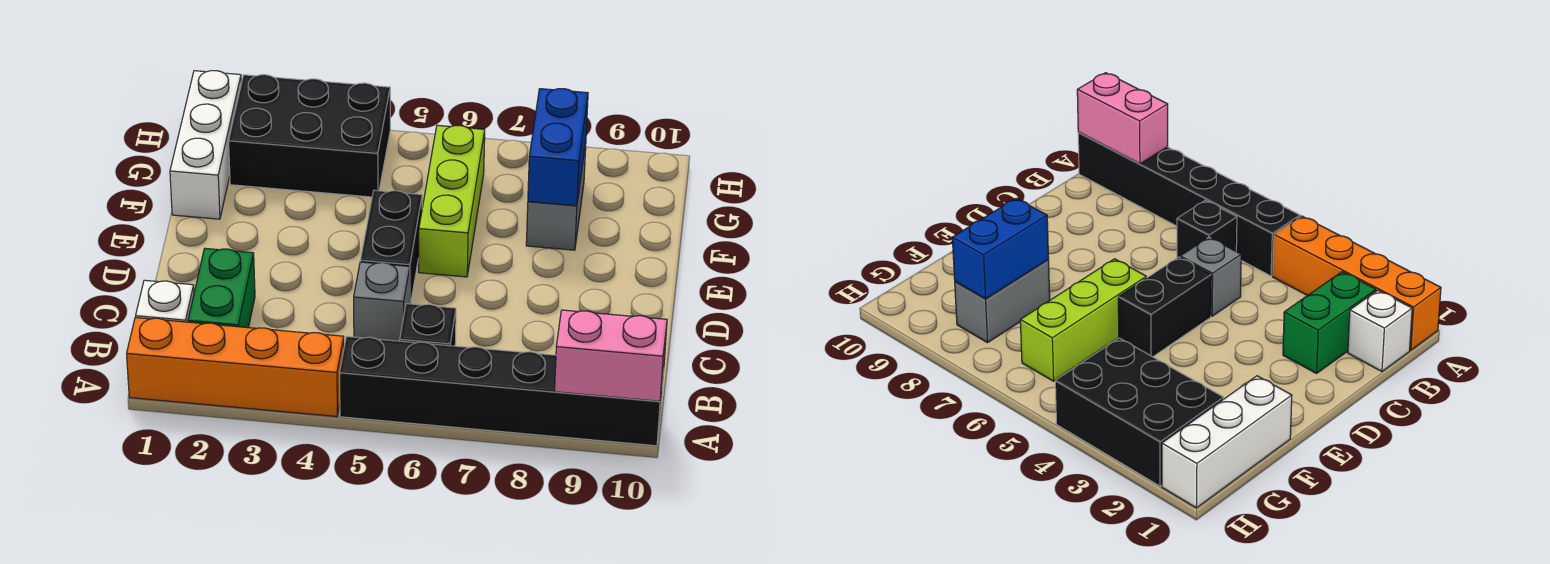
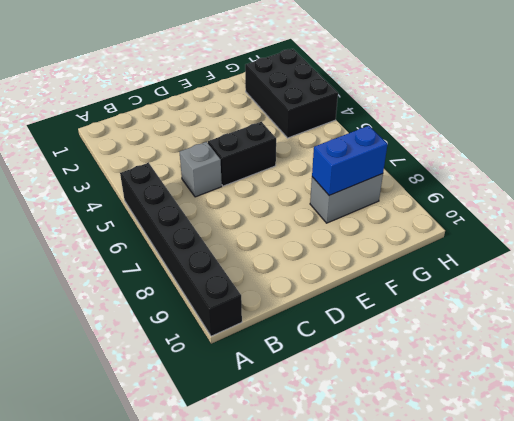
none -> orange 1x4 brick [127,317,344,417]
none -> white 1x1 brick [136,280,194,322]
none -> green 1x2 brick [188,248,255,328]

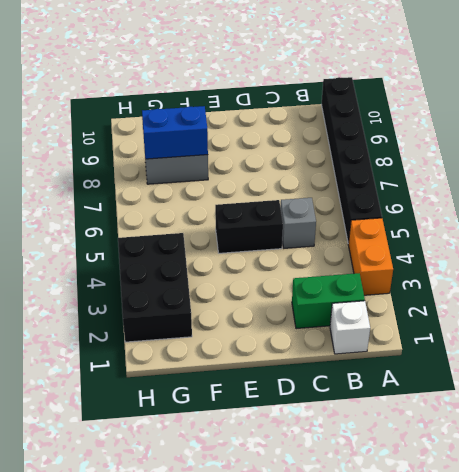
orange 1x2 brick [348,218,393,295] -> orange 1x4 brick [127,317,344,417]
none -> black 1x1 brick [400,304,456,346]
none -> lime 1x3 brick [419,125,485,277]
none -> white 1x3 brick [170,71,241,219]

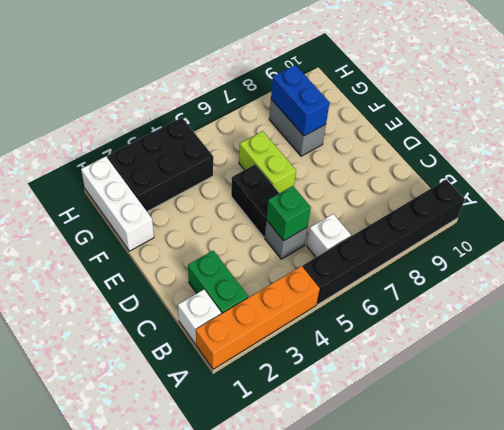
white 1x1 brick [307,214,351,257] -> black 1x1 brick [400,304,456,346]
green 1x1 brick [266,186,311,241] -> none
lime 1x2 brick [239,131,296,193] -> lime 1x3 brick [419,125,485,277]
none -> pink 1x2 brick [555,310,667,401]

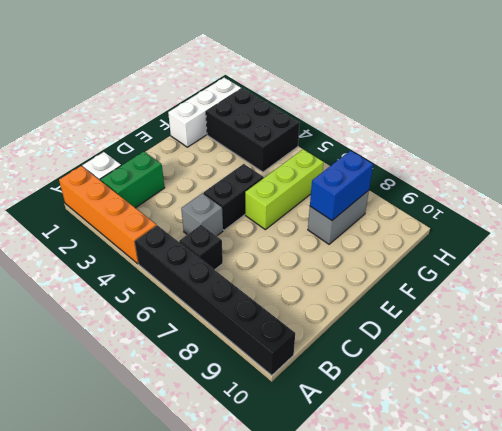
none -> pink 1x2 brick [555,310,667,401]

